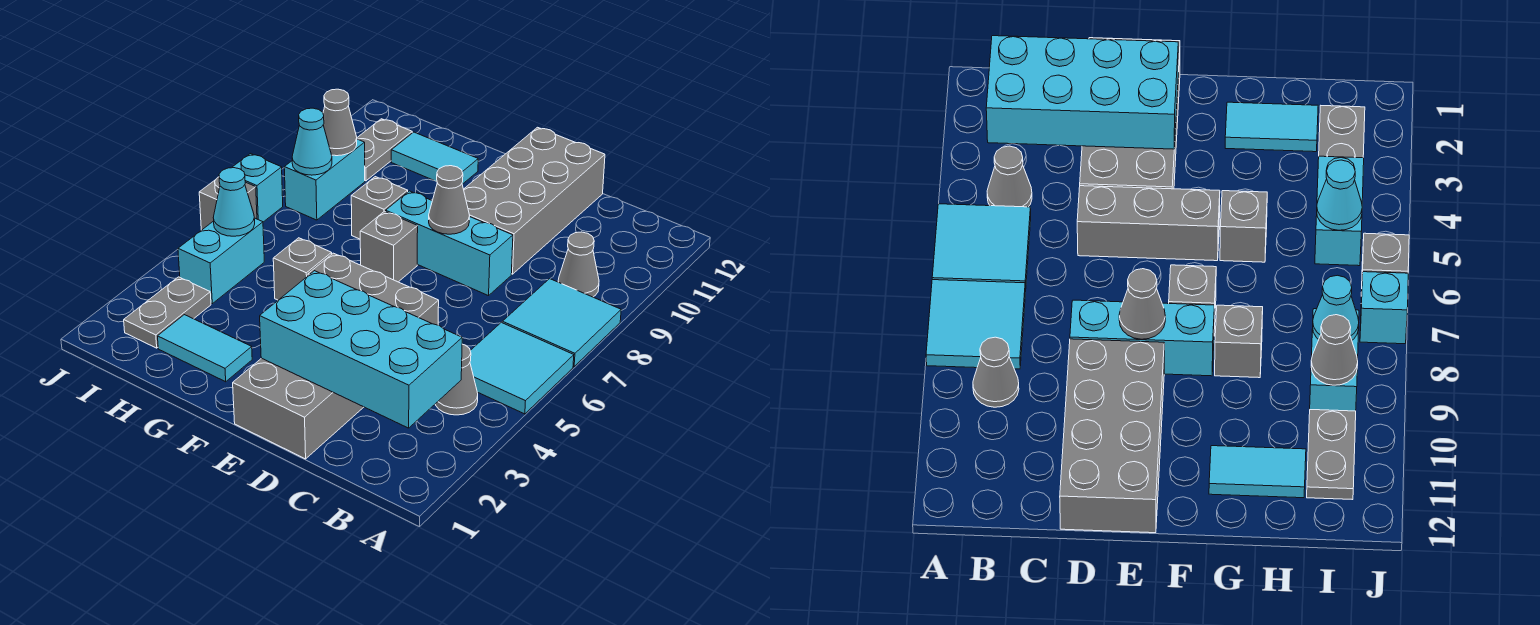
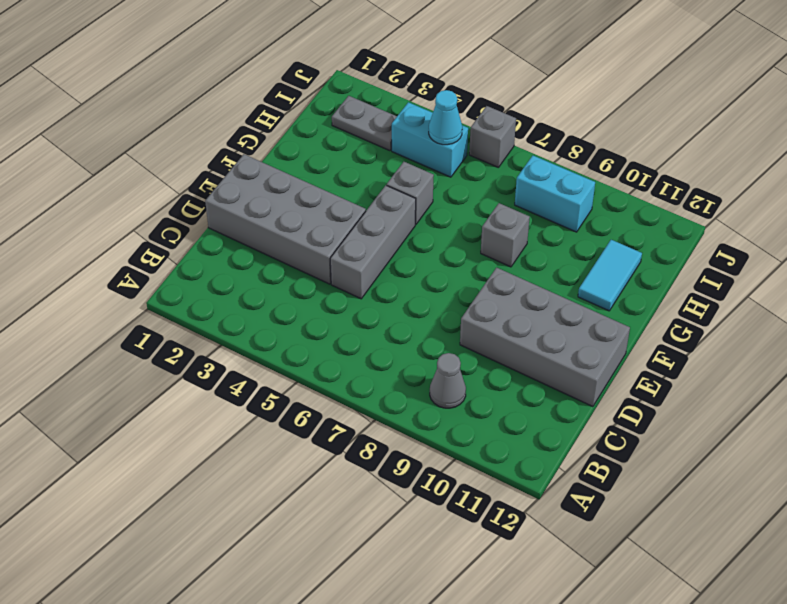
none -> cyan 2x2 tile [470,322,574,414]
none -> cyan 2x2 tile [502,279,621,367]
none -> grey 1x1 cone [435,344,478,415]

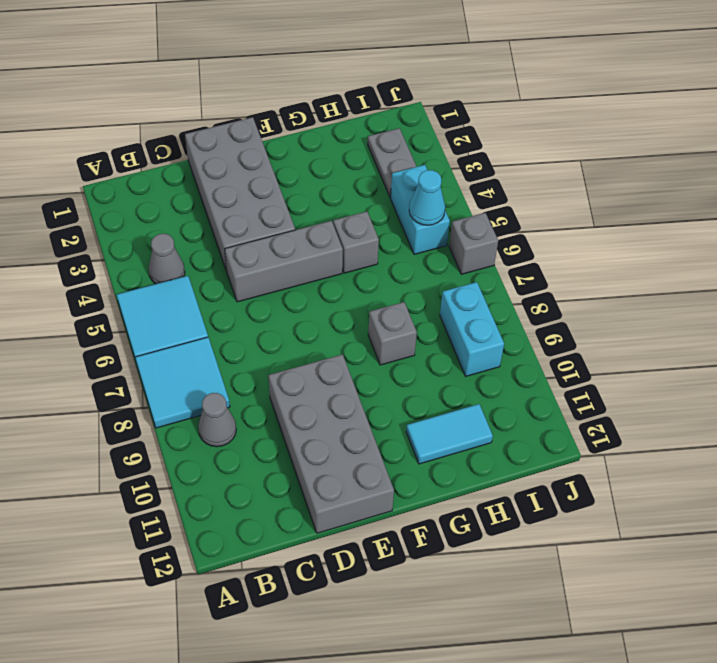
none -> cyan 1x3 brick [386,191,513,296]
none -> grey 1x1 brick [360,211,418,282]
none -> cyan 1x2 tile [158,315,252,382]

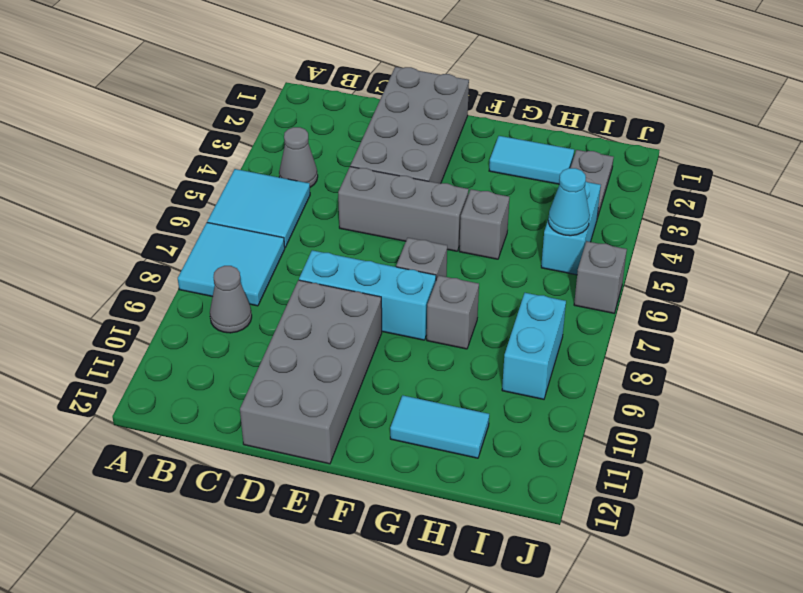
none -> grey 1x2 plate [357,119,412,181]
none -> cyan 1x1 brick [232,154,283,222]
none -> cyan 2x4 brick [260,271,462,428]

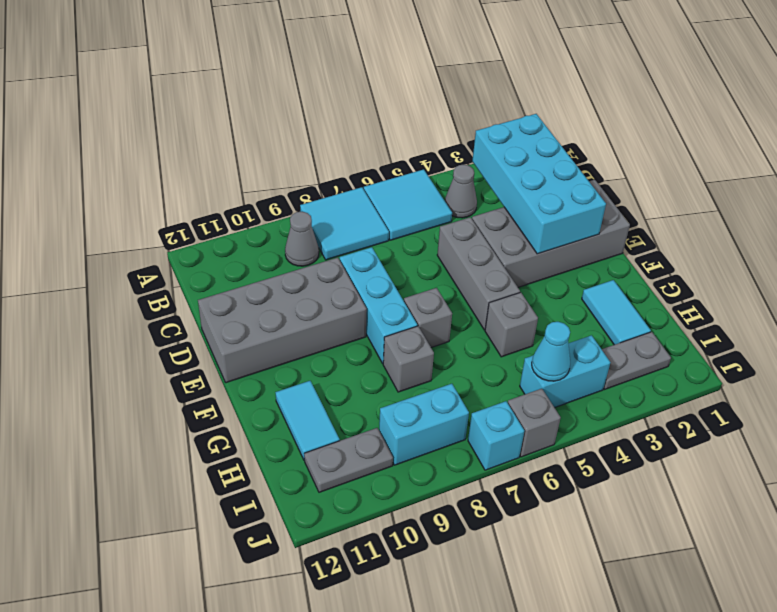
none -> grey 1x1 cone [429,166,470,234]
none -> cyan 1x1 cone [292,108,332,175]
none -> grey 1x1 cone [323,89,357,156]

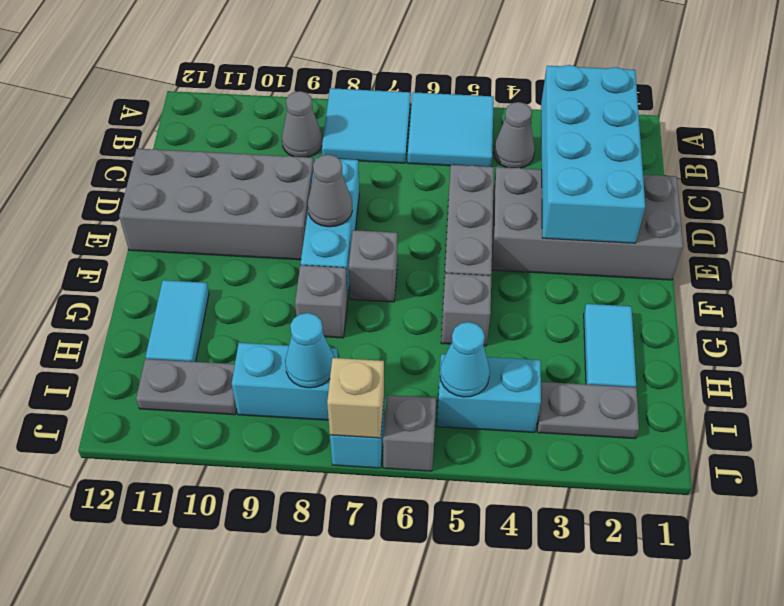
tan 1x1 brick [327,358,384,438] -> none
none -> grey 1x1 cone [323,89,357,156]

